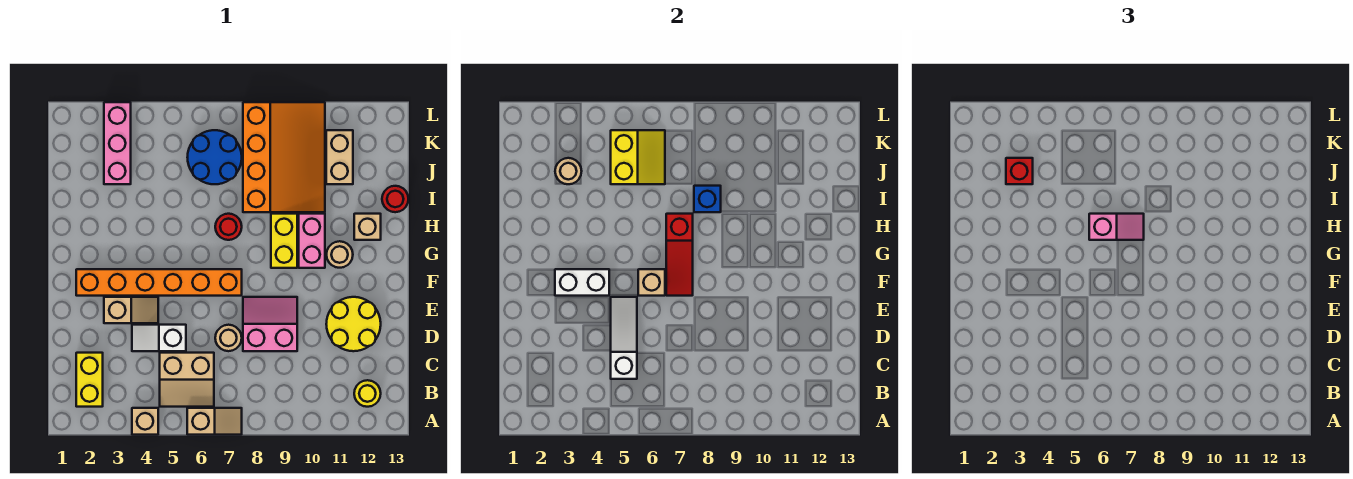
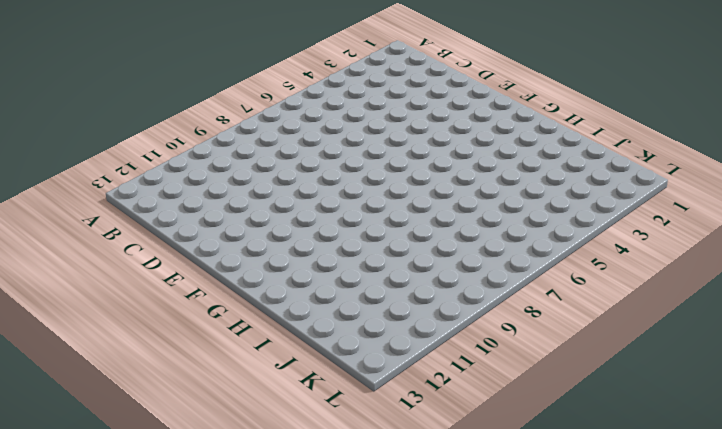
none -> tan 1x1 brick [132,408,158,435]
none -> tan 1x2 slope [187,408,242,435]
none -> yellow 1x2 brick [76,353,103,407]
none -> tan 2x2 slope [160,353,214,407]

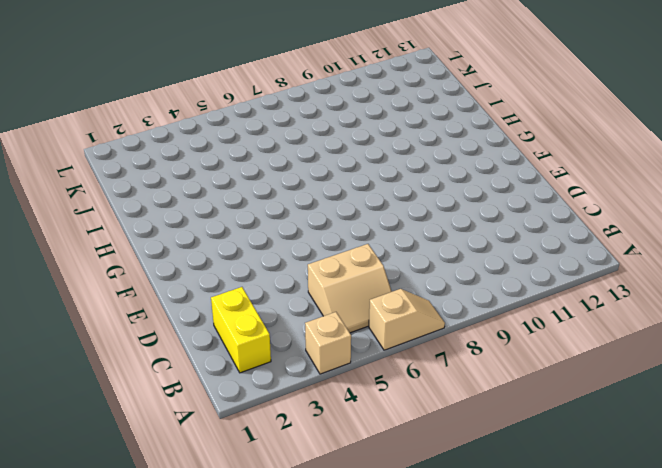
none -> yellow 1x1 round brick [354,380,381,407]
none -> white 1x2 slope [132,325,186,351]
none -> tan 1x1 round brick [215,325,242,351]
none -> pink 2x2 slope [243,297,297,351]

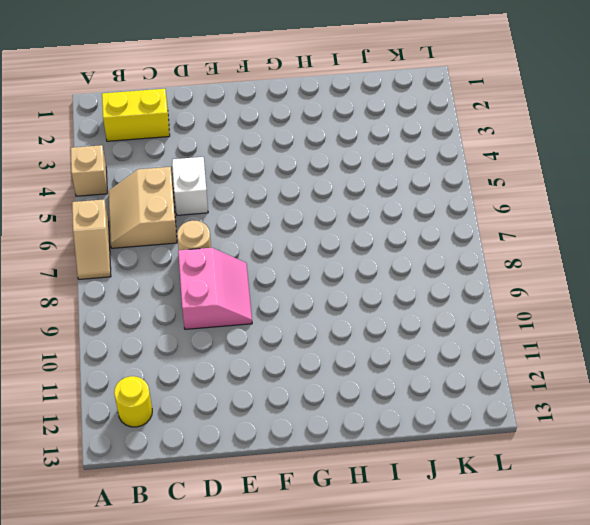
none -> yellow 2x2 round brick [326,297,381,351]
none -> tan 1x2 slope [104,297,158,323]
none -> orange 1x6 brick [76,269,242,296]
none -> yellow 1x2 brick [271,214,297,268]

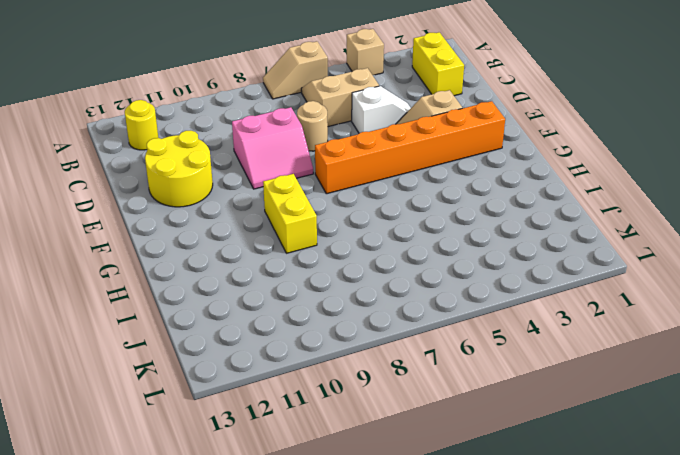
none -> pink 1x2 brick [299,214,325,268]
none -> tan 1x1 round brick [326,241,353,268]
none -> red 1x1 round brick [215,214,242,240]
none -> tan 1x1 brick [354,214,381,240]

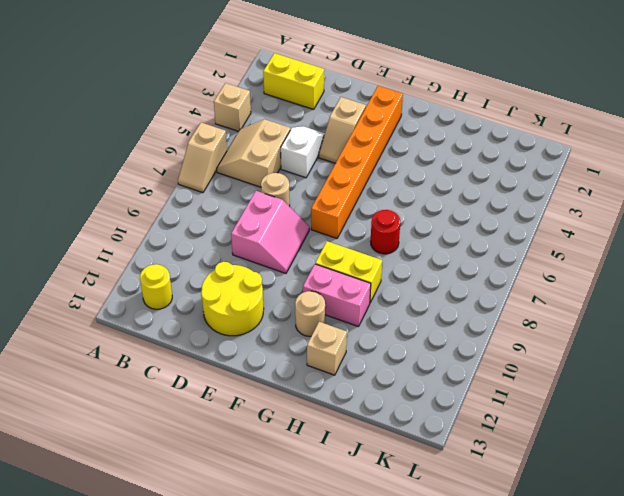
none -> orange 3x4 slope [243,102,325,212]
none -> red 1x1 round brick [382,186,408,212]
none -> pink 1x3 brick [104,102,131,184]
none -> blue 2x2 round brick [187,130,242,184]

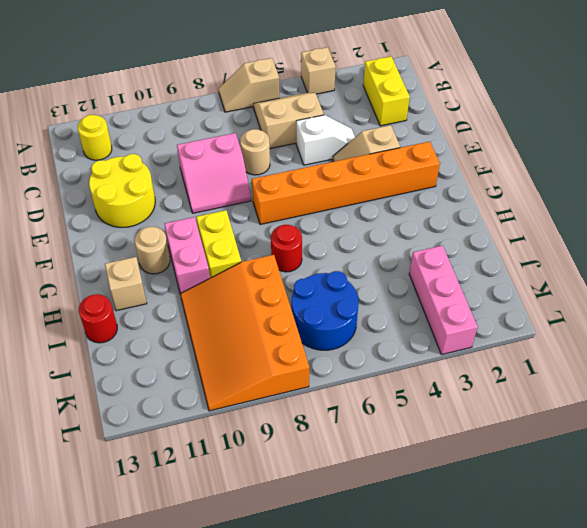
none -> tan 1x2 brick [326,130,353,184]
none -> white 1x3 slope [611,297,637,379]
none -> white 1x2 brick [555,269,609,296]
none -> tan 1x1 brick [638,269,665,296]

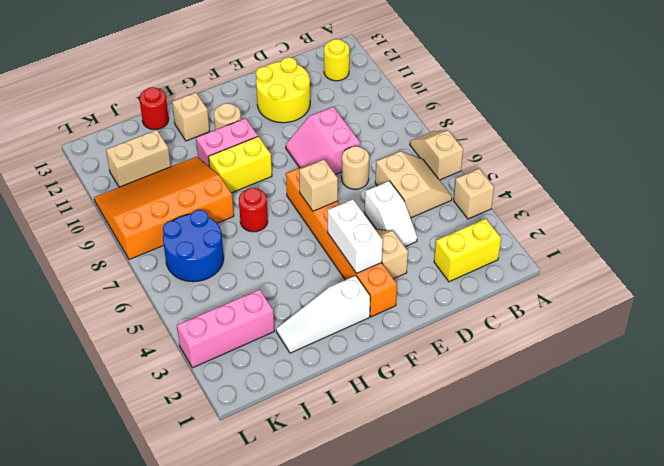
white 1x3 slope [276,276,370,353] -> white 1x3 slope moved to [611,297,637,379]
none -> red 1x3 slope [666,214,693,296]
none -> blue 1x1 brick [694,186,721,212]
none -> tan 1x1 round brick [555,158,582,184]
none -> yellow 2x2 slope [611,130,665,184]

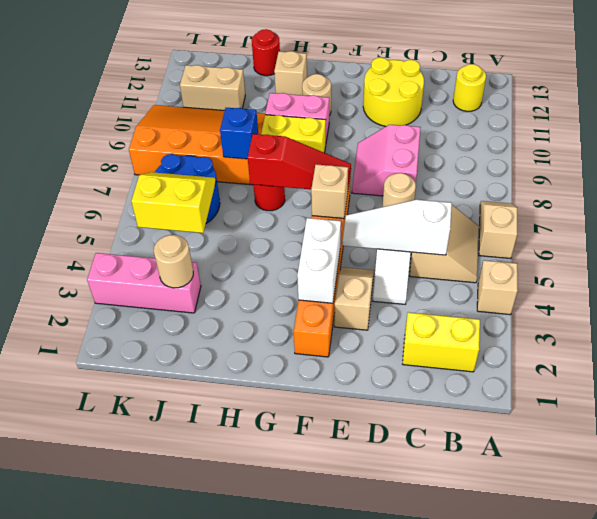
none -> pink 1x2 slope [1089,214,1144,240]
none -> red 1x1 brick [1006,158,1033,184]

